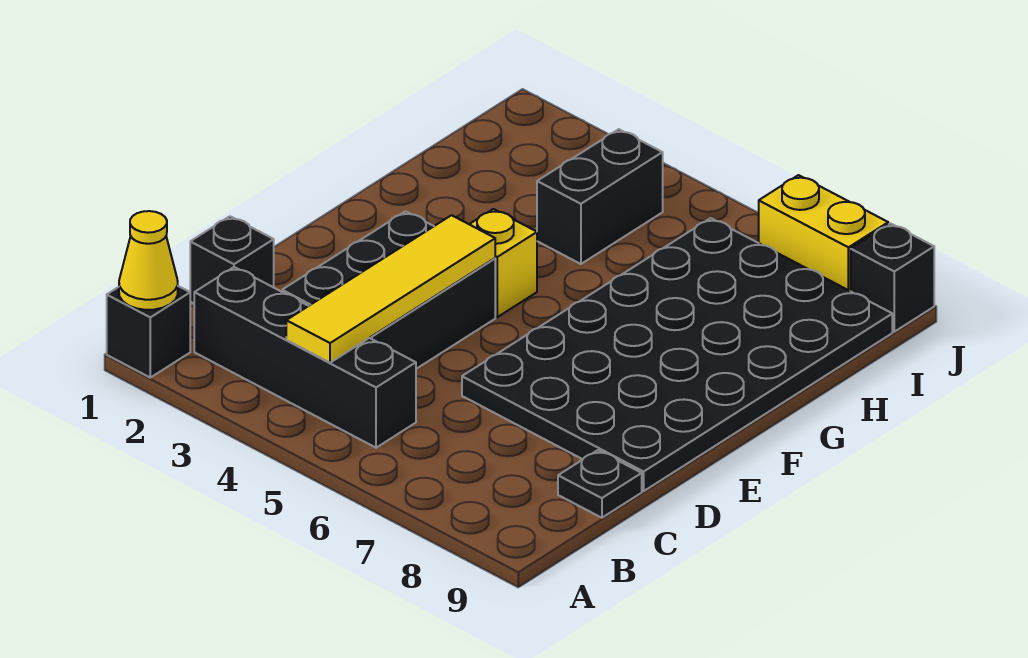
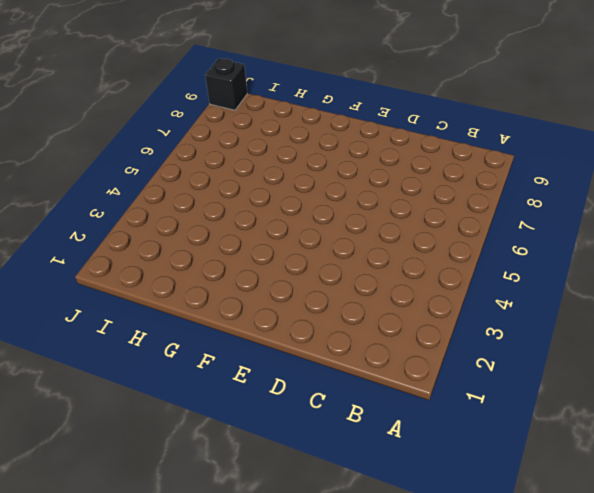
none -> black 1x1 brick [107,286,190,378]
none -> black 1x4 brick [194,267,416,448]
none -> black 1x1 brick [190,216,274,303]

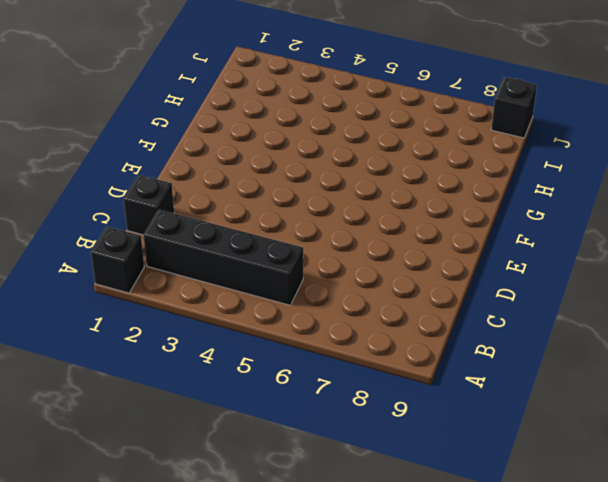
none -> black 2x3 brick [282,211,495,369]
none -> black 1x1 plate [558,450,642,518]
none -> black 4x6 plate [462,218,892,491]

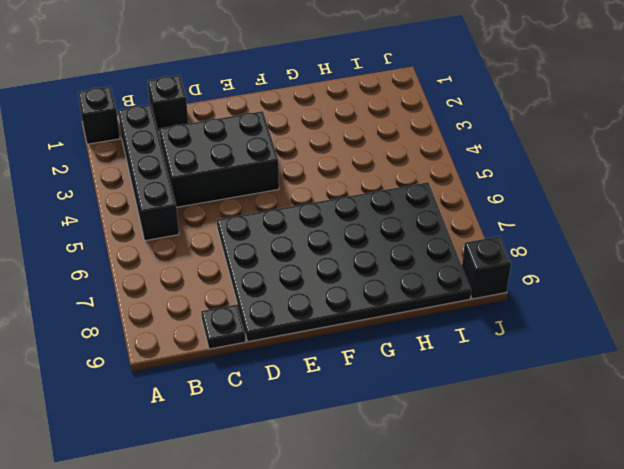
none -> yellow 1x1 brick [469,209,537,317]
none -> black 1x2 brick [537,129,663,264]
none -> yellow 1x2 brick [759,175,888,291]

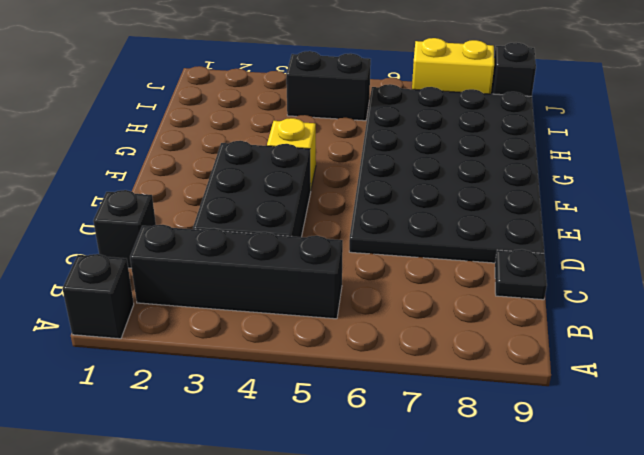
black 1x2 brick [286,51,371,121] -> black 1x2 brick turned to [537,129,663,264]
none -> yellow 1x1 cone [119,211,178,310]
none -> yellow 1x4 tile [286,215,495,363]

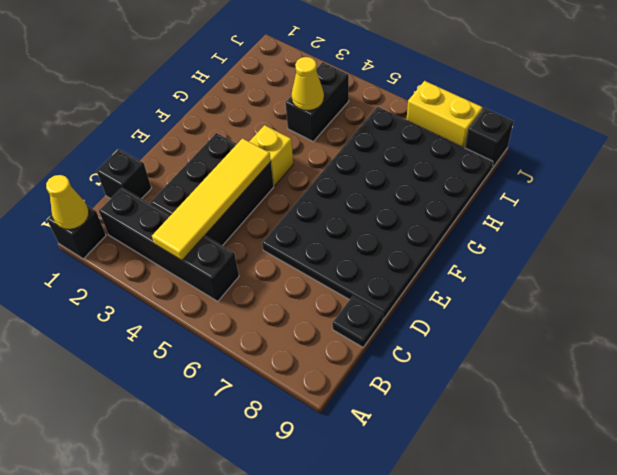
yellow 1x1 cone [291,57,324,110] -> none

